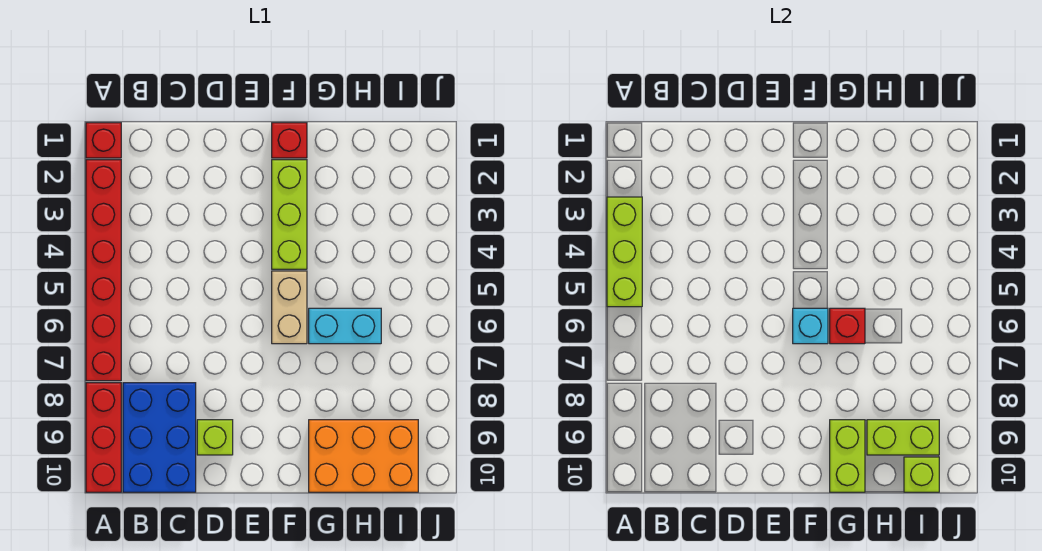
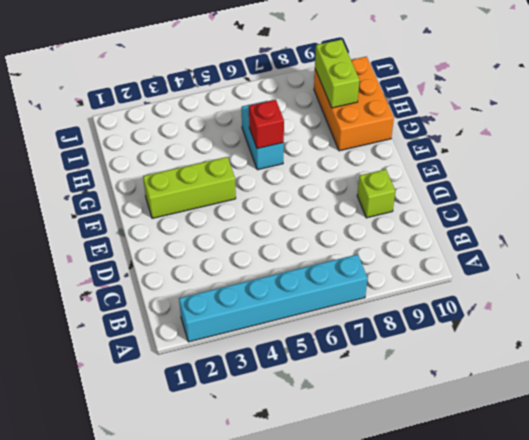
cyan 1x6 brick [179,254,367,342] -> red 1x6 brick [86,160,121,381]
none -> red 1x1 brick [86,123,121,158]
none -> red 1x3 brick [86,383,121,492]
none -> blue 2x3 brick [123,383,196,492]

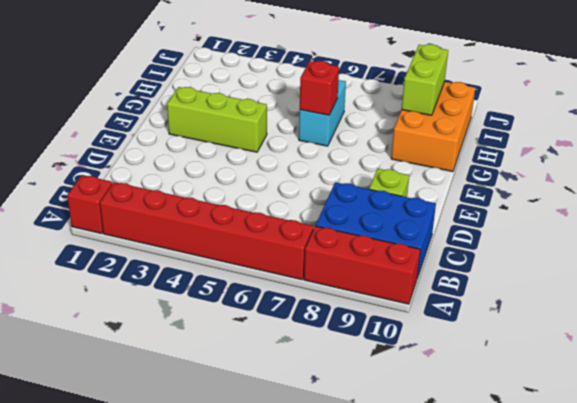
none -> red 1x1 brick [272,123,307,158]
none -> tan 1x2 brick [272,271,307,344]
none -> lime 1x3 brick [607,197,642,307]

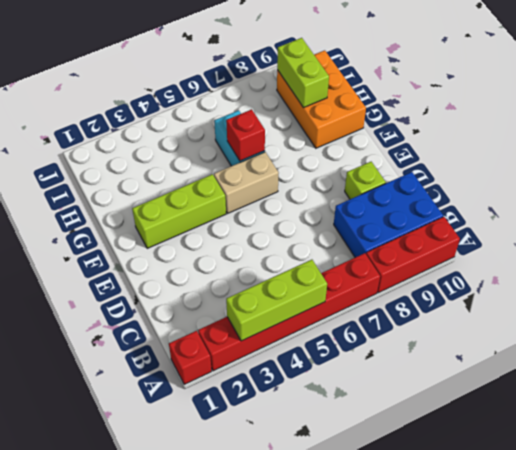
none -> red 1x1 brick [272,123,307,158]
none -> cyan 1x1 brick [793,308,828,344]
none -> lime 1x2 brick [830,420,865,492]

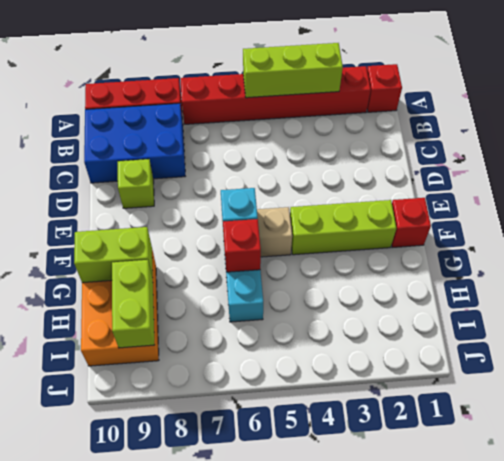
none -> lime 1x1 brick [904,457,939,492]

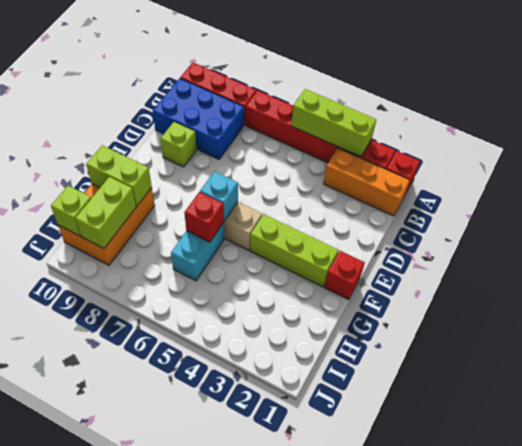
orange 1x3 brick [323,148,410,216] -> none

